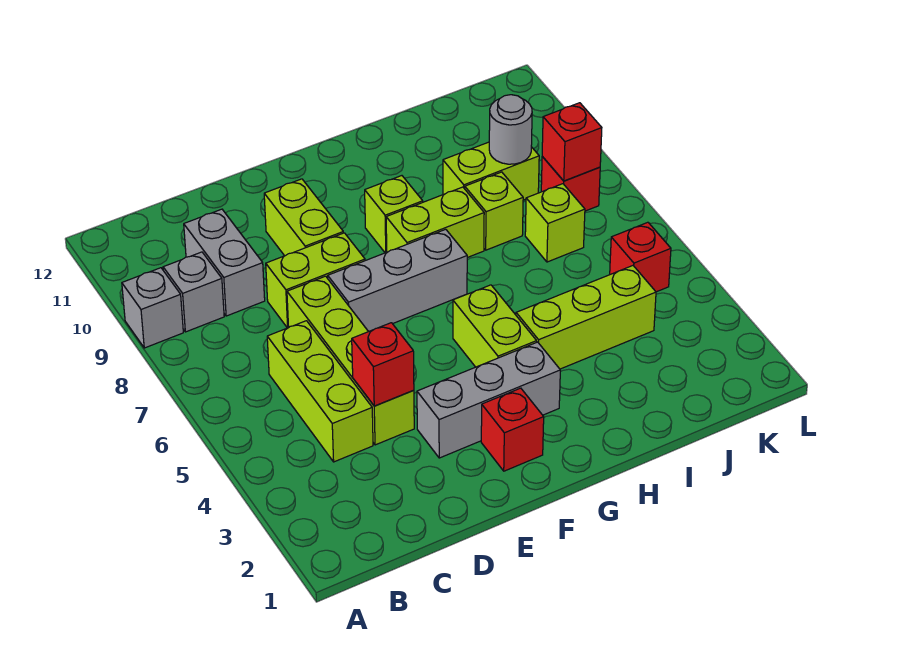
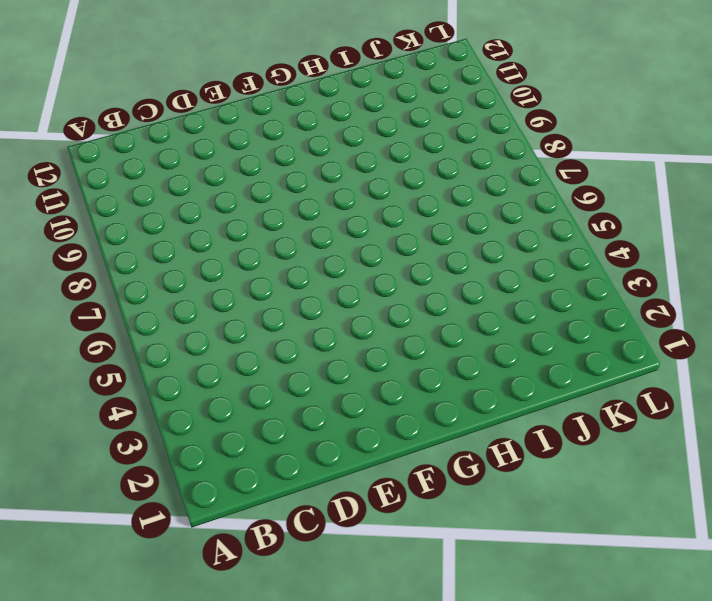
none -> grey 1x1 brick [122,268,183,348]
none -> grey 1x1 brick [163,252,224,332]
none -> lime 1x3 brick [267,321,373,462]

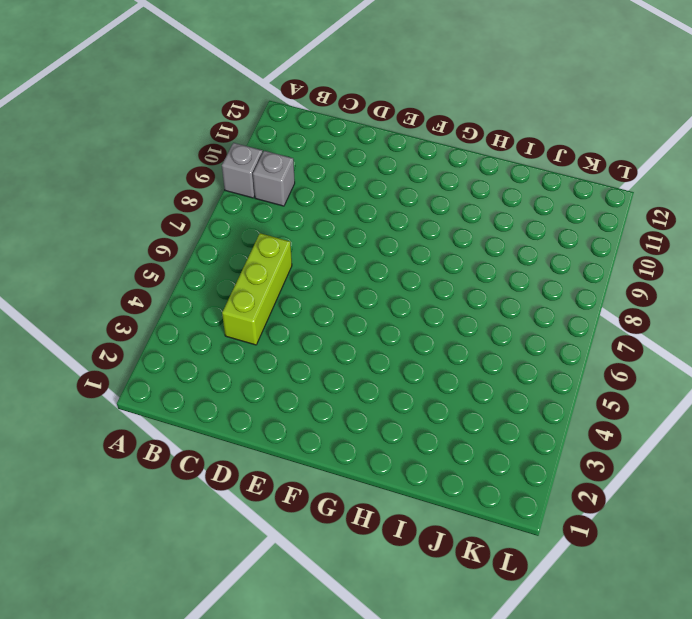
none -> grey 1x2 brick [184,209,265,316]
none -> lime 1x4 brick [287,276,414,445]
none -> lime 1x2 brick [266,233,365,328]

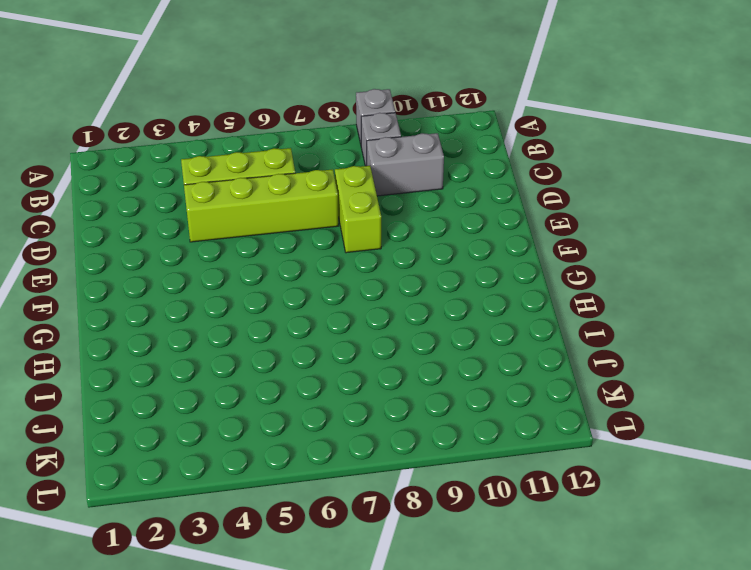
none -> grey 1x3 brick [417,342,560,458]
none -> grey 1x3 brick [328,229,467,332]
none -> lime 1x2 brick [264,179,343,256]

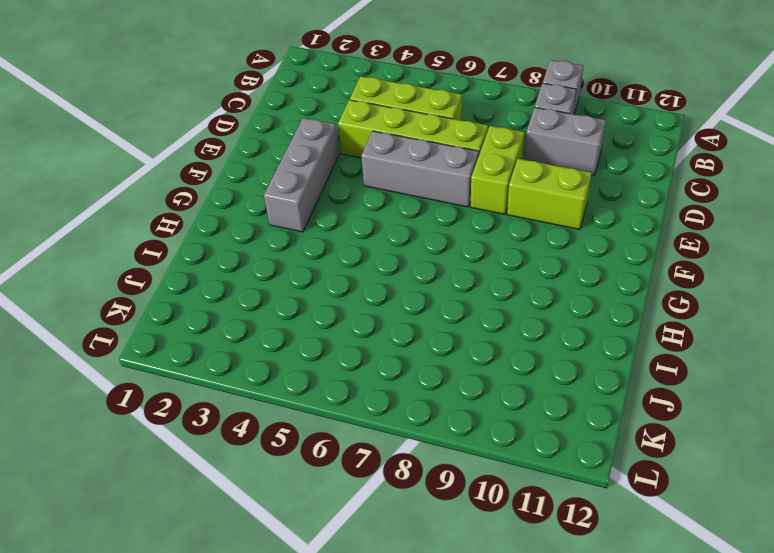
grey 1x3 brick [361,131,479,207] -> grey 1x3 brick turned to [328,229,467,332]
none -> red 1x1 brick [481,388,544,471]
none -> lime 1x2 brick [453,285,537,367]
none -> lime 1x2 brick [386,187,484,258]

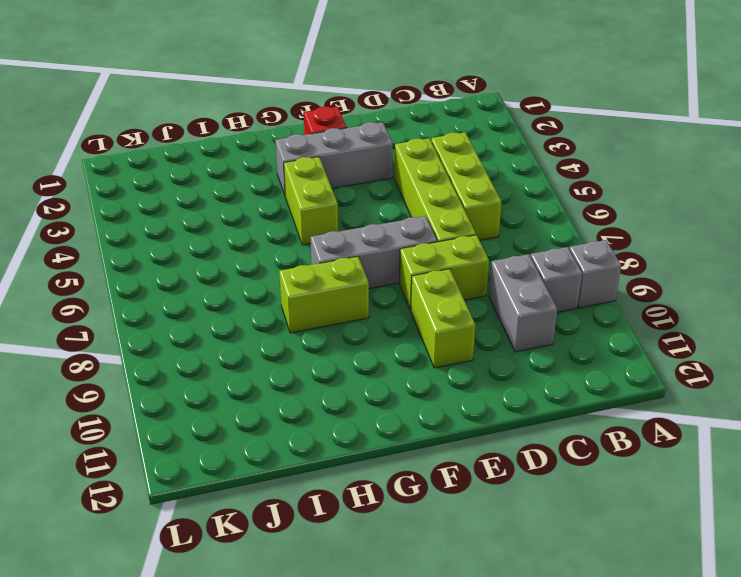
none -> lime 1x1 brick [365,176,423,253]
none -> lime 1x3 brick [516,266,656,369]
none -> lime 1x1 brick [465,172,523,250]

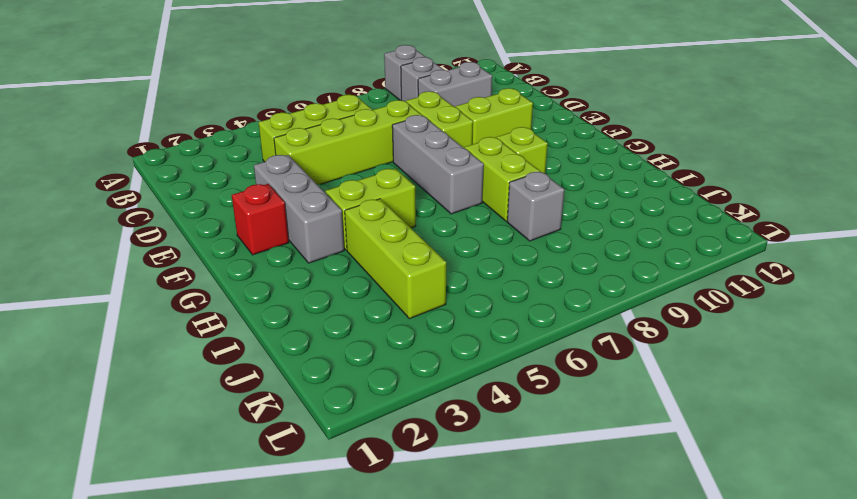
grey 1x1 brick [507,172,565,241] -> lime 1x1 brick [465,172,523,250]
none -> lime 1x2 brick [443,142,539,200]
none -> lime 1x1 brick [525,184,585,262]
none -> red 1x1 brick [610,222,671,292]

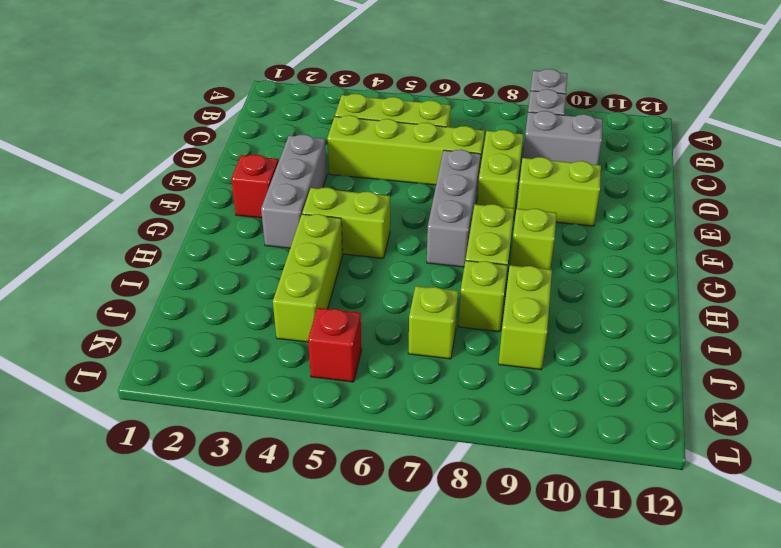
none -> red 1x1 brick [541,157,600,211]
none -> red 1x1 brick [352,323,414,406]
none -> grey 1x1 round brick [489,95,532,164]

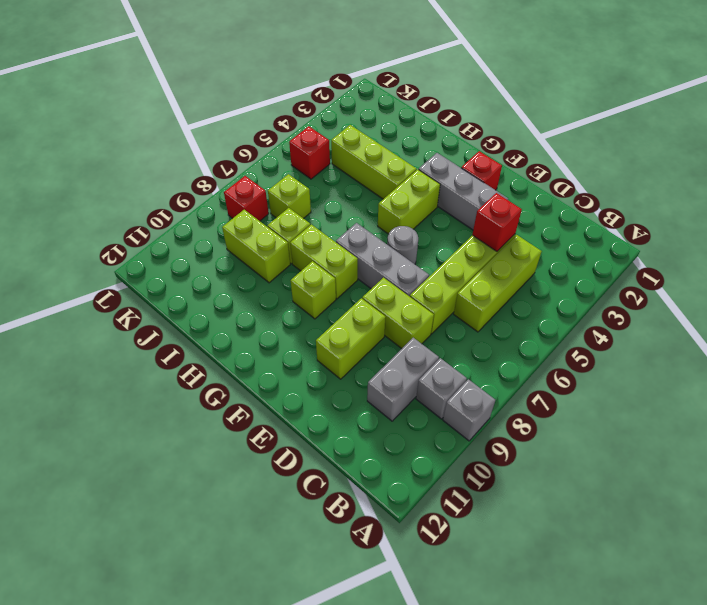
grey 1x1 round brick [387,226,418,264] -> grey 1x1 round brick moved to [489,95,532,164]
none -> red 1x1 brick [542,103,602,181]

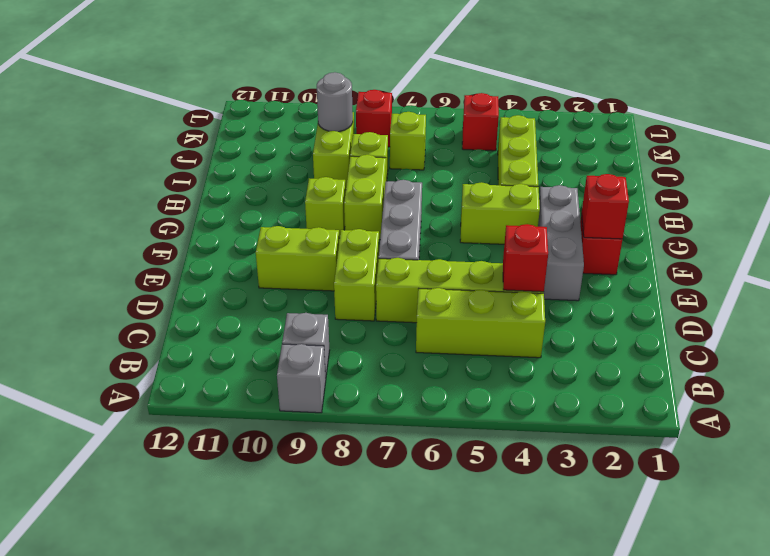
red 1x1 brick [582,174,629,239] -> red 1x1 brick moved to [542,103,602,181]
none -> grey 1x2 brick [184,209,265,316]

